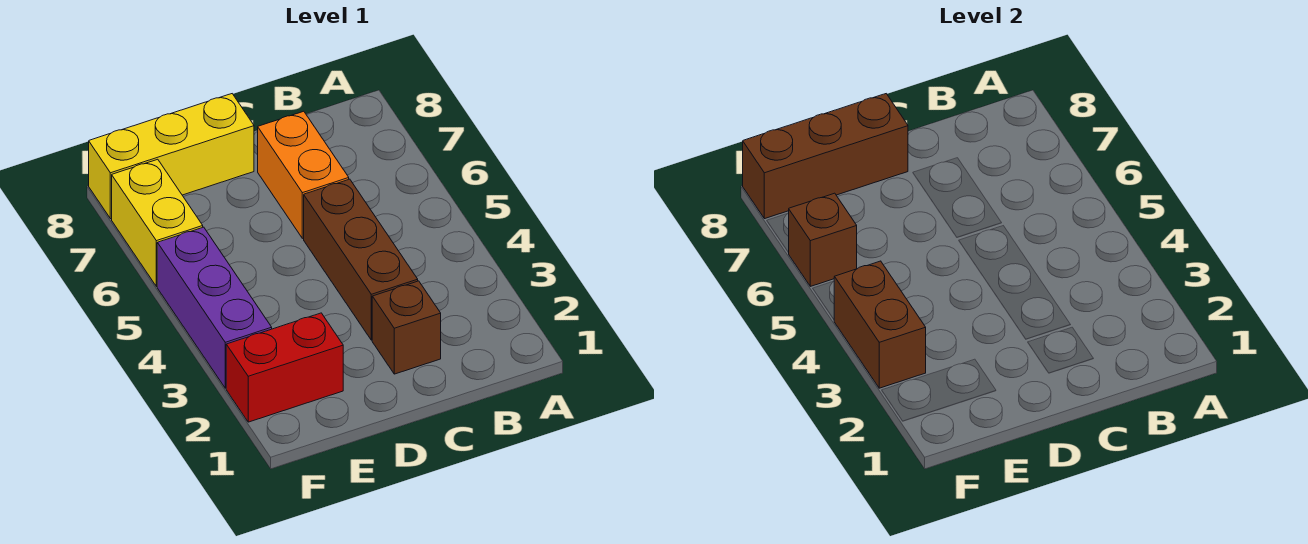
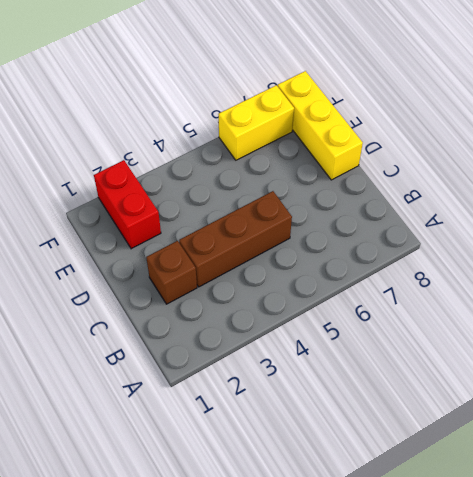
none -> orange 1x2 brick [258,111,349,238]
none -> purple 1x3 brick [157,227,272,388]

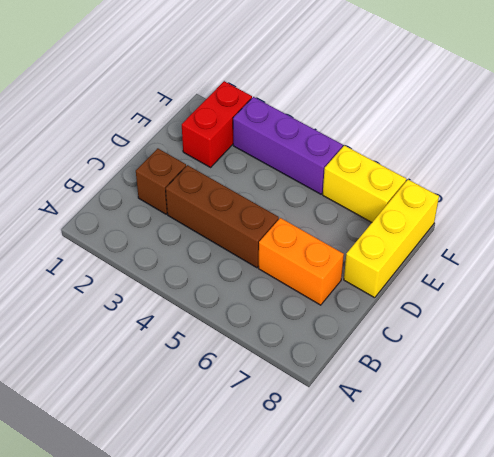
none -> brown 1x3 brick [743,94,908,219]
none -> brown 1x2 brick [834,261,926,388]

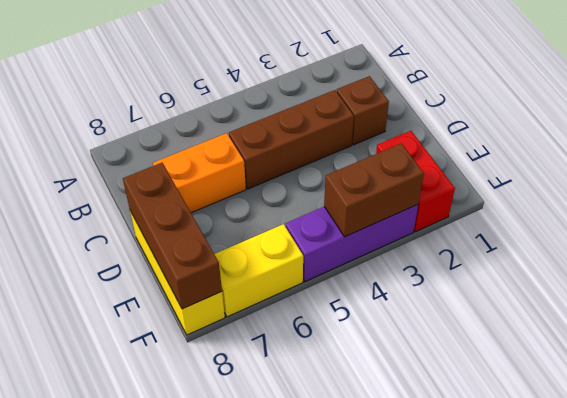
none -> brown 1x1 brick [788,193,857,286]

